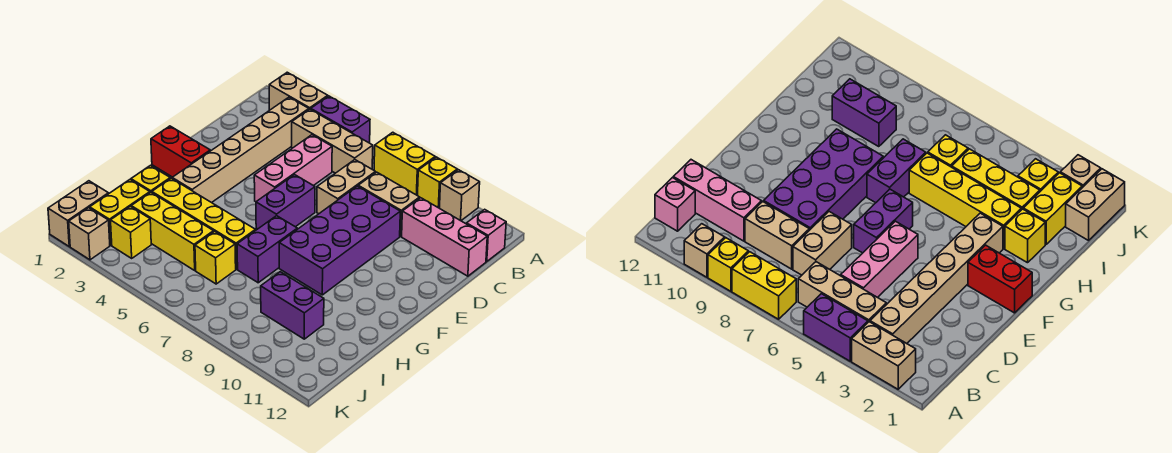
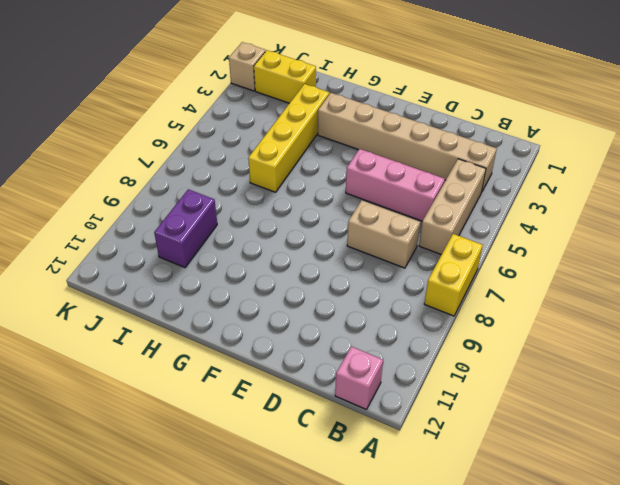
none -> tan 1x2 brick [269,72,328,110]
none -> purple 1x2 brick [311,96,370,143]
none -> yellow 1x1 brick [418,157,457,208]

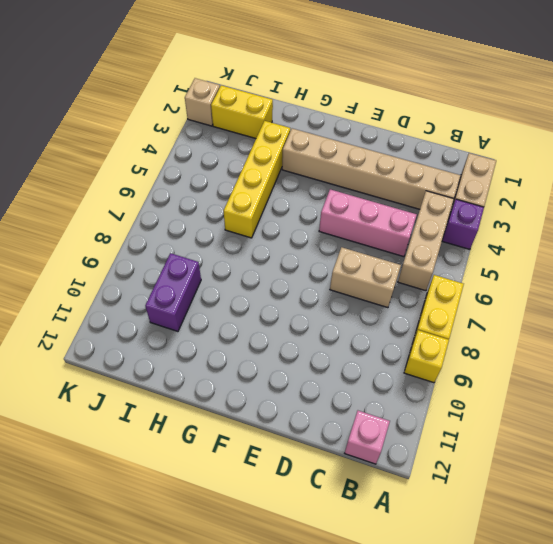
purple 1x1 brick [442,199,484,249] -> purple 1x2 brick [311,96,370,143]
none -> tan 1x1 brick [440,170,480,221]
none -> tan 1x2 brick [358,172,420,236]
none -> pink 1x3 brick [402,198,487,276]

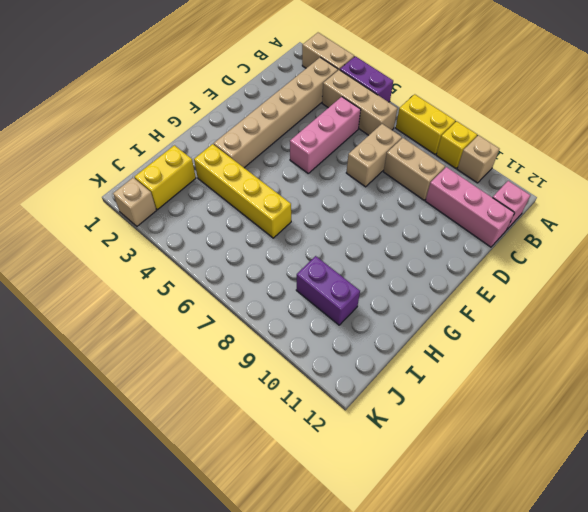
none -> purple 2x4 brick [279,186,400,295]
none -> purple 1x2 brick [256,175,315,229]
none -> red 1x2 brick [151,126,210,177]

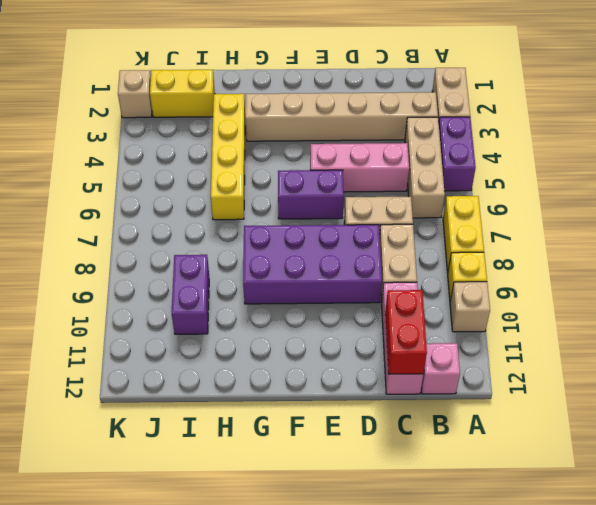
red 1x2 brick [385,290,427,374] -> red 1x2 brick moved to [151,126,210,177]
none -> purple 1x2 brick [237,216,297,283]
none -> yellow 1x1 brick [131,166,170,193]
none -> yellow 1x3 brick [131,192,214,270]

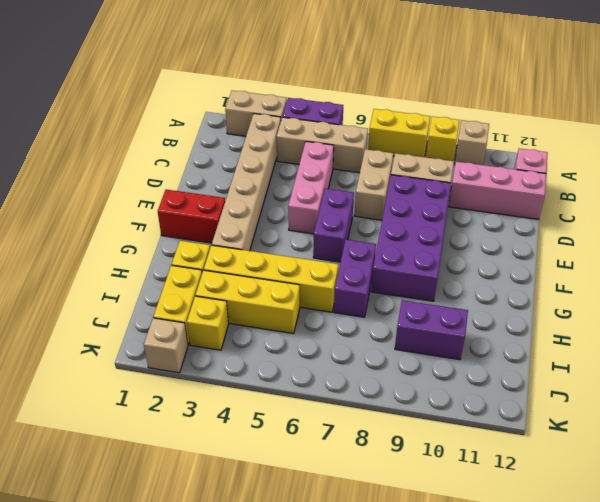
none -> yellow 1x1 brick [195,231,236,284]
none -> tan 1x2 brick [48,181,109,246]

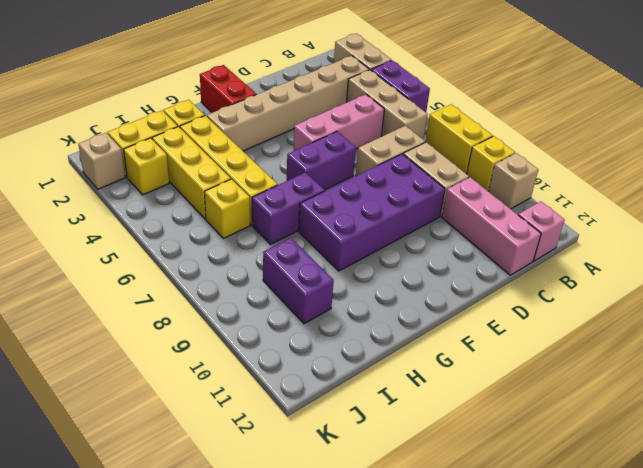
none -> tan 1x2 brick [48,181,109,246]

